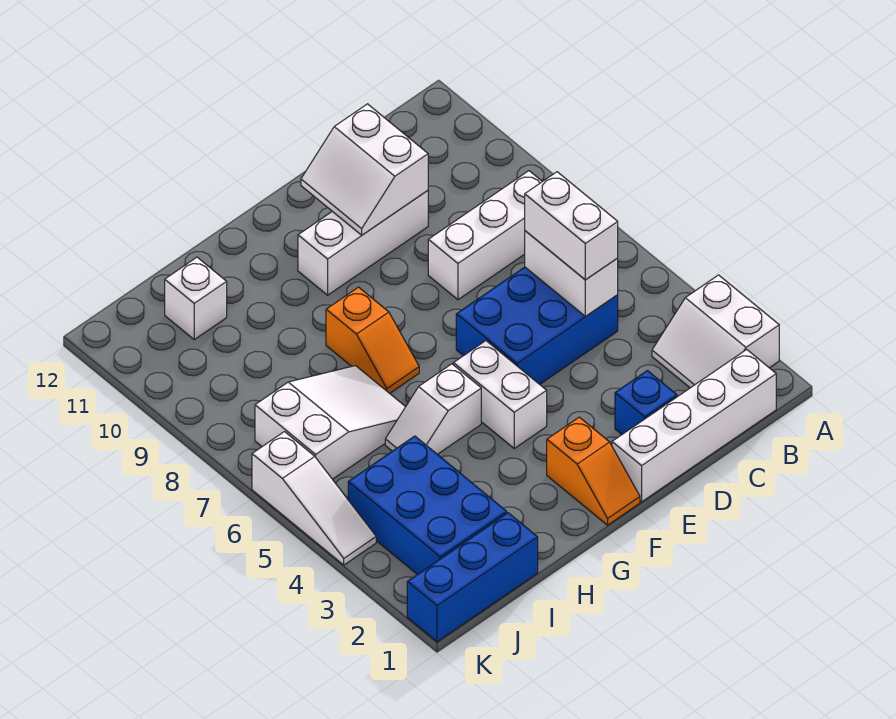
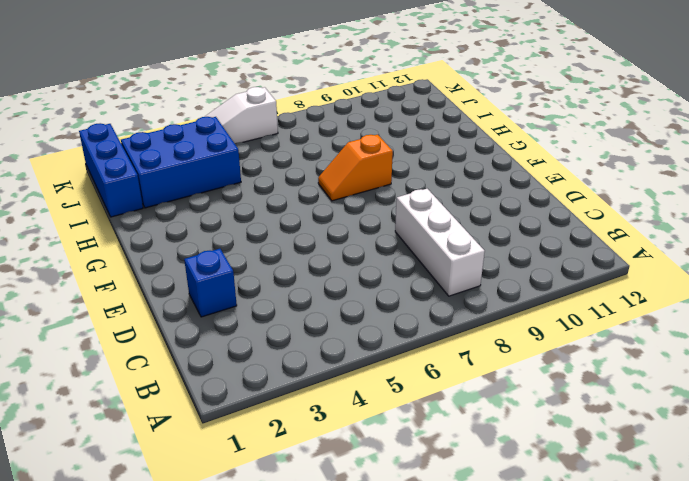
none -> white 2x2 slope [652,275,779,388]
none -> white 1x4 brick [612,349,776,502]
none -> blue 2x3 brick [456,267,618,384]

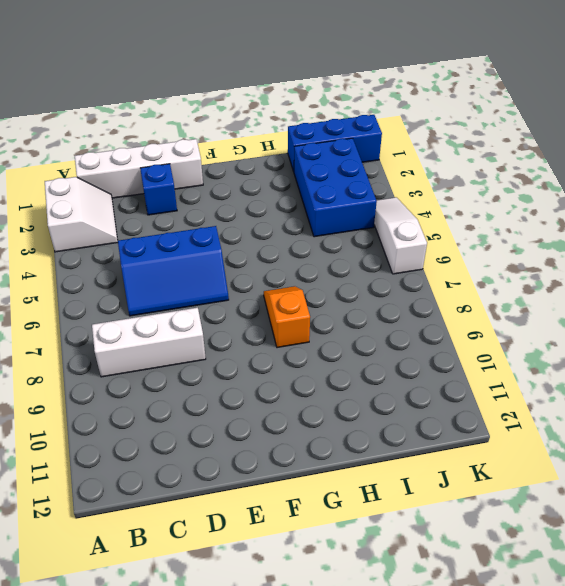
blue 2x3 slope [118,226,229,316] -> blue 2x3 brick [456,267,618,384]
none -> white 1x3 brick [298,190,428,295]
none -> orange 1x2 slope [547,417,640,525]
none -> white 1x2 brick [454,341,547,448]

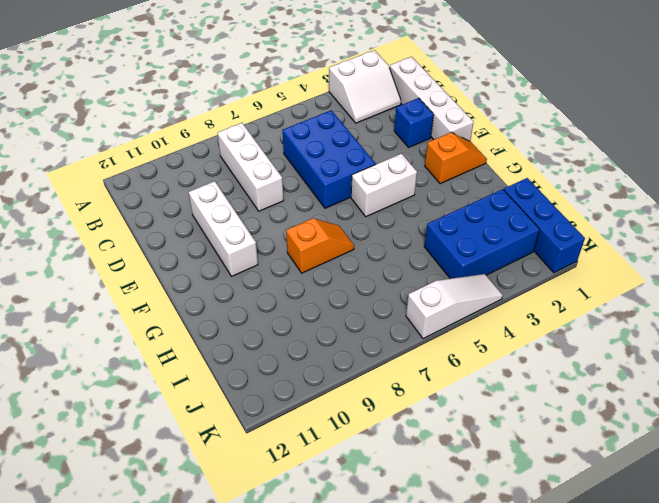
none -> white 1x2 slope [385,364,481,454]
none -> white 2x3 slope [255,366,405,479]
none -> white 1x1 brick [165,257,227,339]

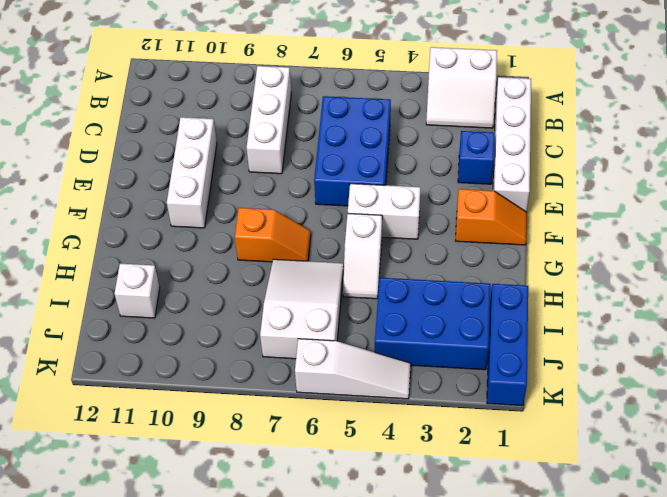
none -> white 1x2 brick [525,231,618,316]
none -> white 2x2 slope [301,104,428,235]
none -> white 1x2 brick [525,172,618,280]

